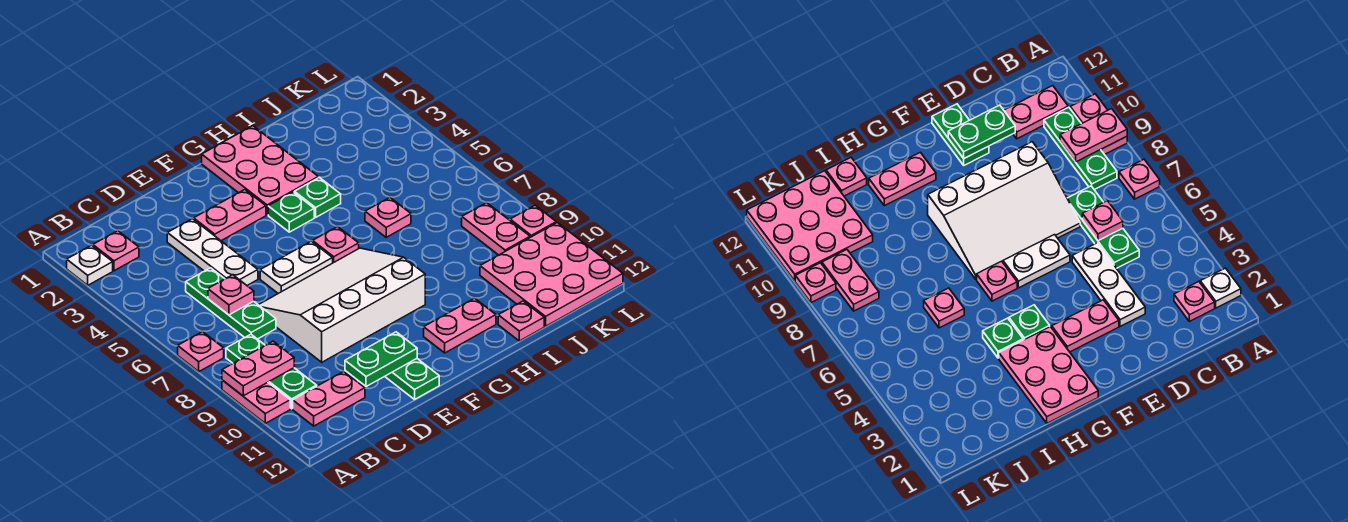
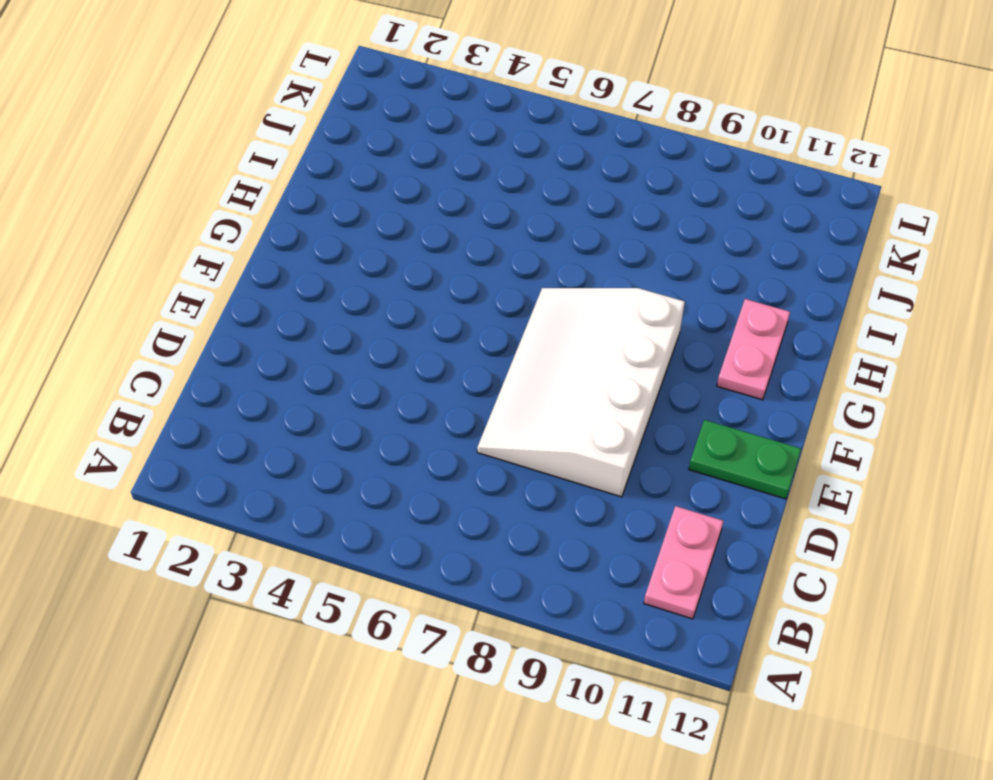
none -> white 1x1 plate [67,245,113,285]
none -> pink 1x1 plate [178,332,224,372]
none -> pink 1x2 plate [222,380,290,423]

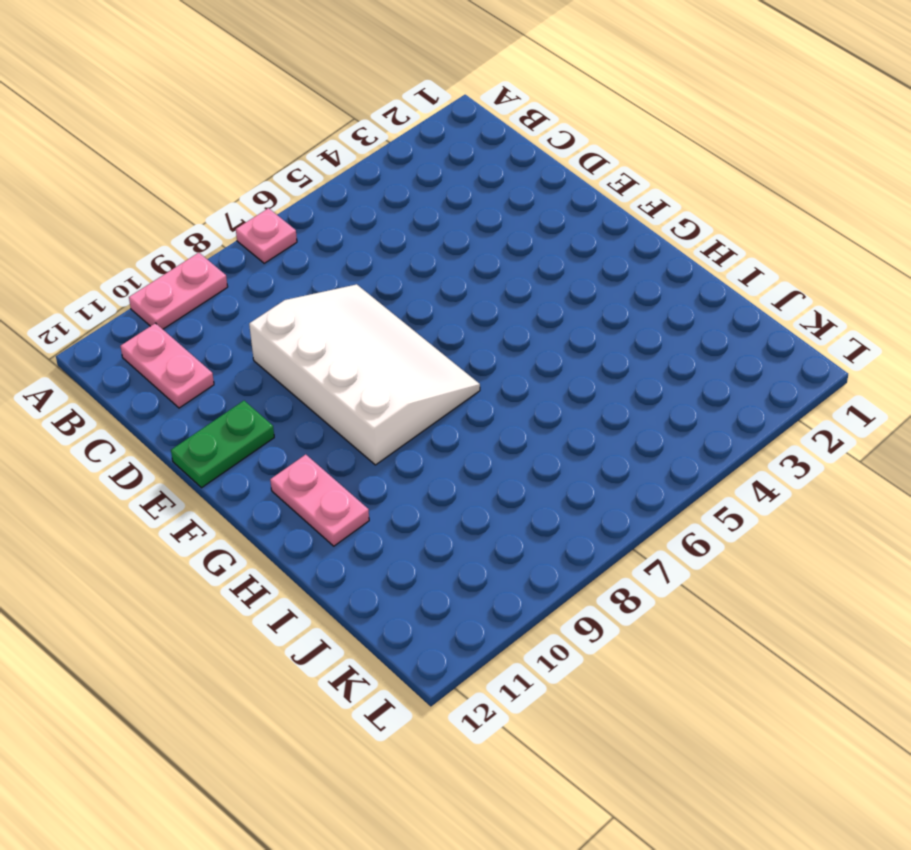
none -> white 1x1 plate [67,245,113,285]
none -> pink 1x1 plate [93,231,139,271]
none -> green 1x3 plate [226,334,317,409]

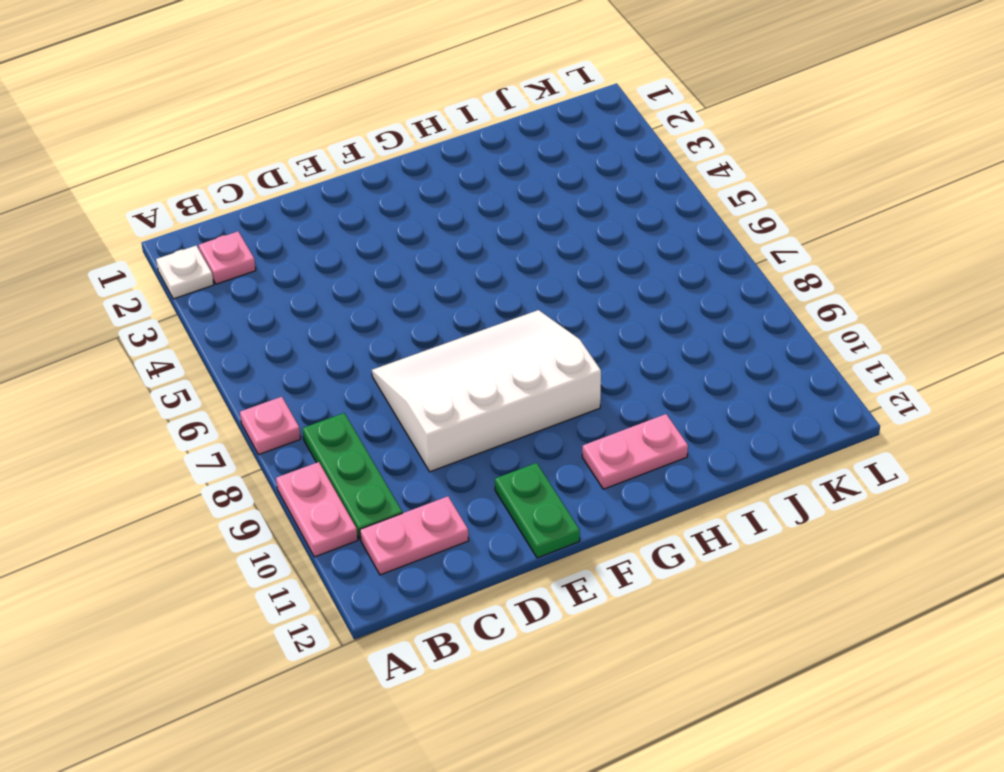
none -> green 1x3 plate [186,268,276,339]
none -> white 1x3 plate [167,219,258,285]
none -> pink 1x2 plate [194,190,266,241]

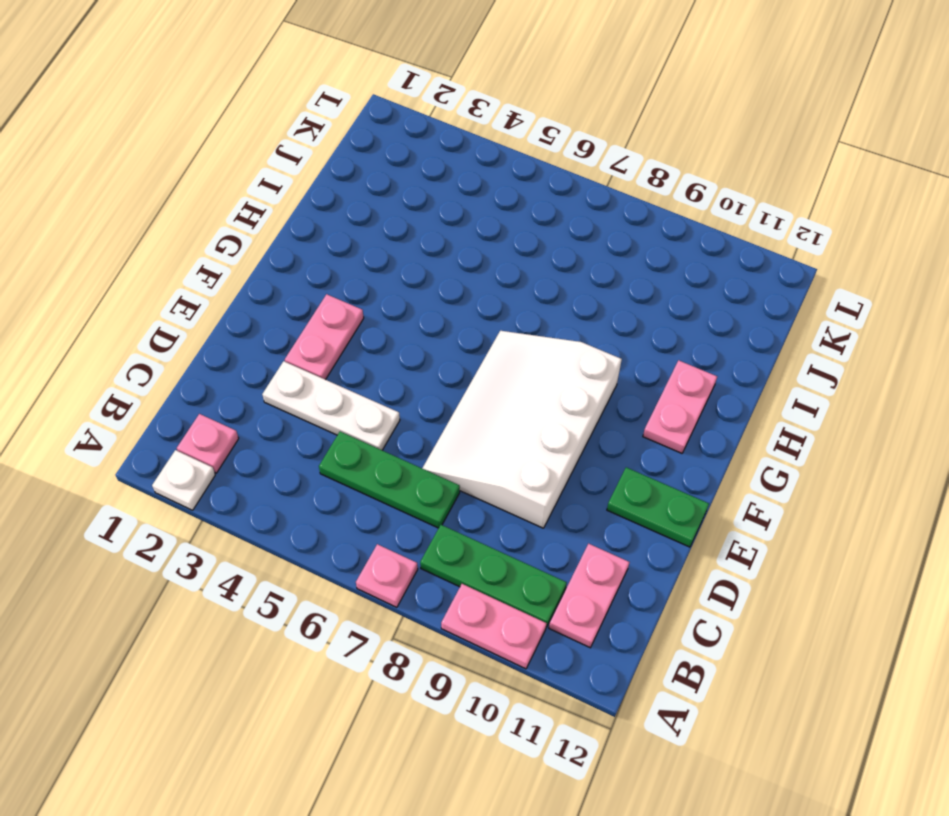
none -> white 1x2 plate [260,241,333,293]
none -> pink 2x3 plate [202,126,318,215]
none -> green 1x1 plate [268,192,314,232]

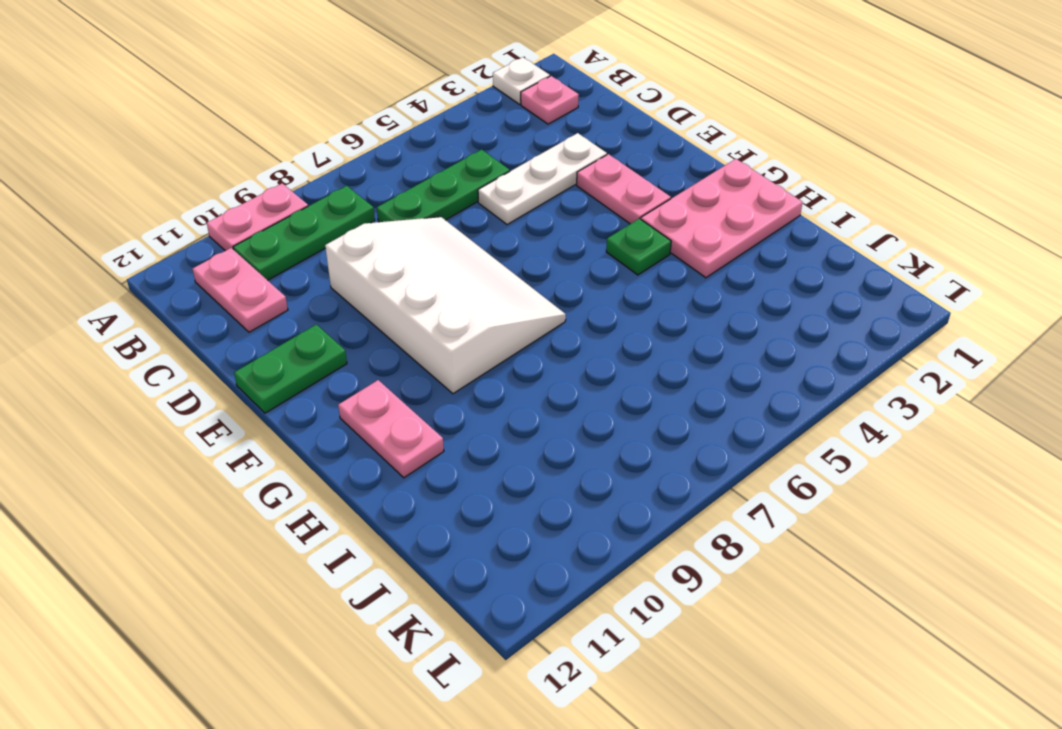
none -> pink 1x1 plate [178,332,224,372]
none -> white 1x2 plate [260,241,333,293]
none -> pink 1x1 plate [313,227,359,263]

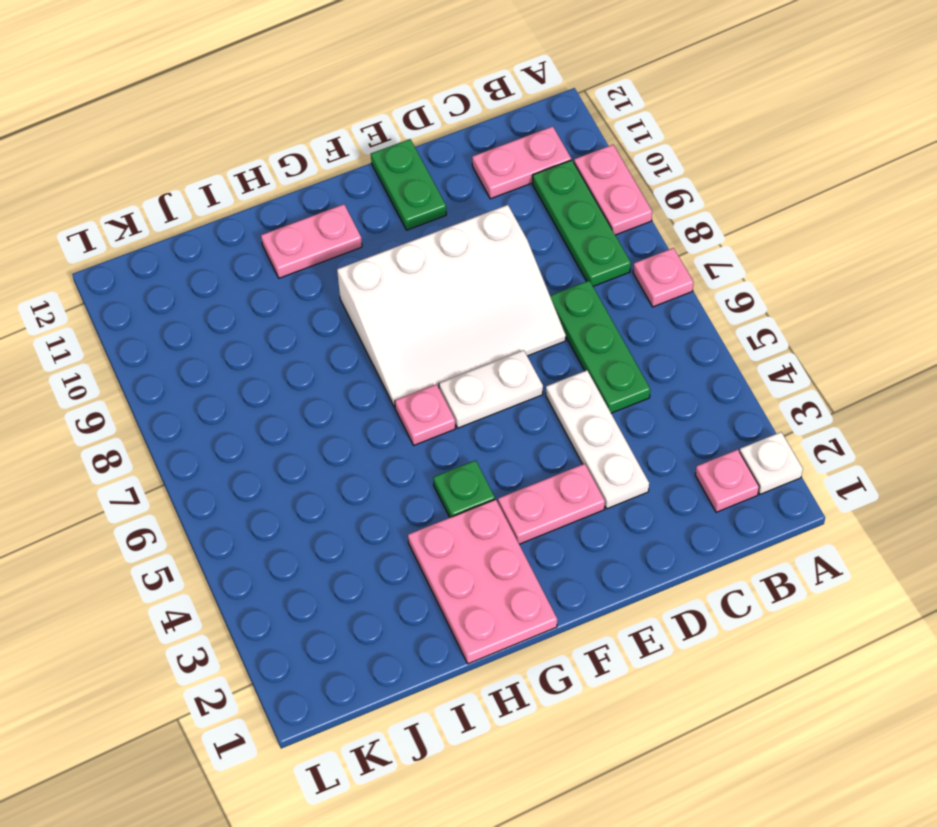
none -> green 1x1 plate [294,177,341,217]
none -> pink 1x1 plate [365,198,411,237]
none -> pink 1x1 plate [498,301,544,341]

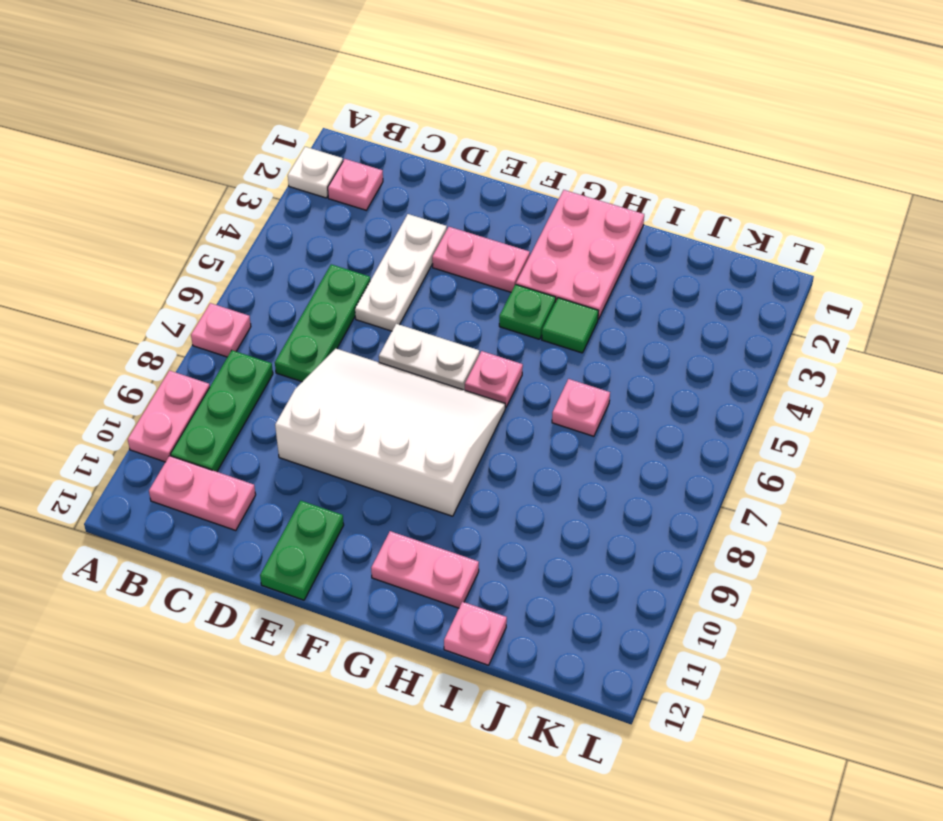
green 1x1 tile [542,298,598,353] -> green 1x1 plate [294,177,341,217]
none -> pink 3x3 plate [480,223,623,326]
none -> pink 1x2 plate [462,203,530,255]
none -> pink 1x1 plate [510,205,556,237]

